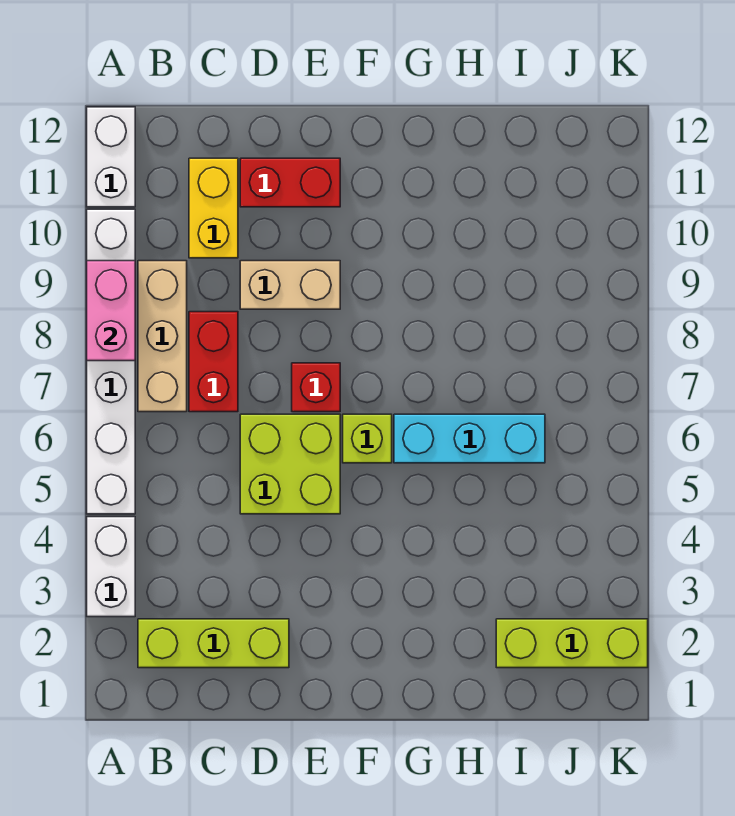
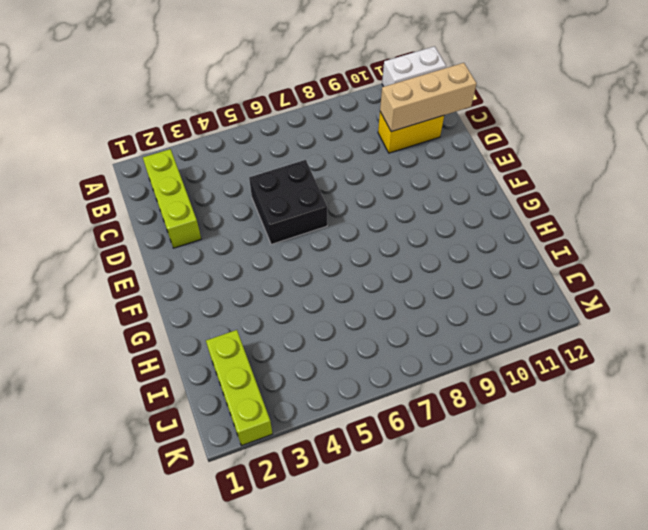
tan 1x3 brick [380,63,477,132] -> tan 1x3 brick moved to [138,261,187,412]
black 2x2 brick [249,160,327,245] -> lime 2x2 brick [240,414,340,514]
none -> white 1x2 brick [87,517,135,617]
none -> white 1x6 brick [87,209,135,514]
none -> red 1x2 brick [189,312,238,412]

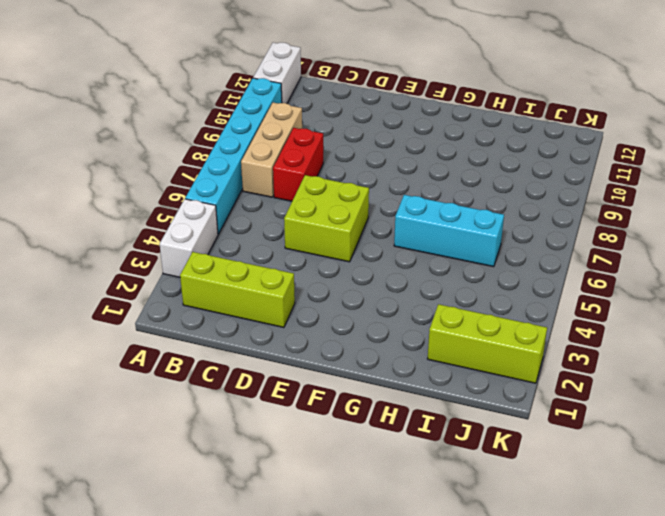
cyan 1x6 brick [185,78,282,234] -> white 1x6 brick [87,209,135,514]
none -> yellow 1x2 brick [189,158,238,258]
none -> tan 1x2 brick [240,261,340,309]
none -> red 1x2 brick [240,158,340,207]

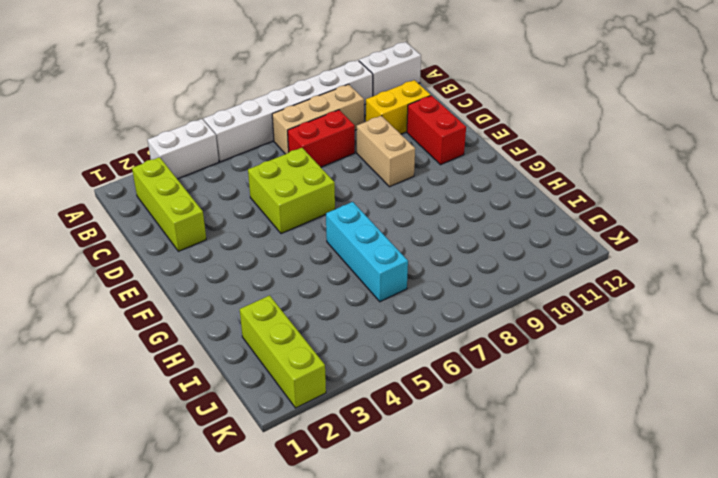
none -> red 1x1 brick [292,363,340,412]
none -> lime 1x1 brick [343,414,392,463]
none -> pink 1x2 brick [87,261,135,361]

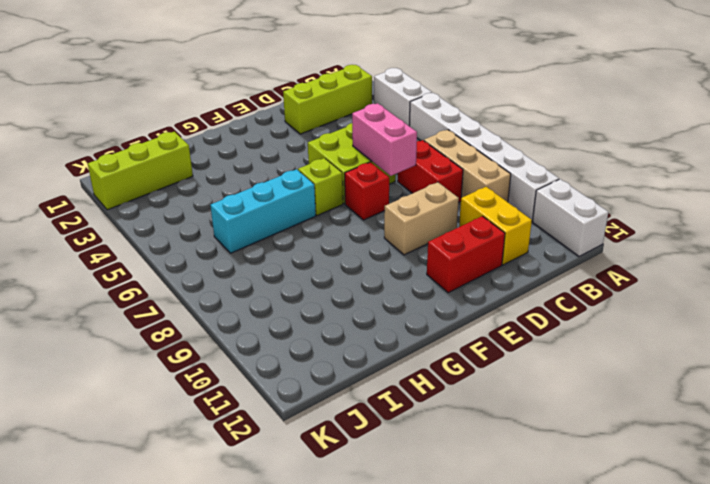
pink 1x2 brick [352,103,417,176] -> pink 1x2 brick moved to [87,261,135,361]

